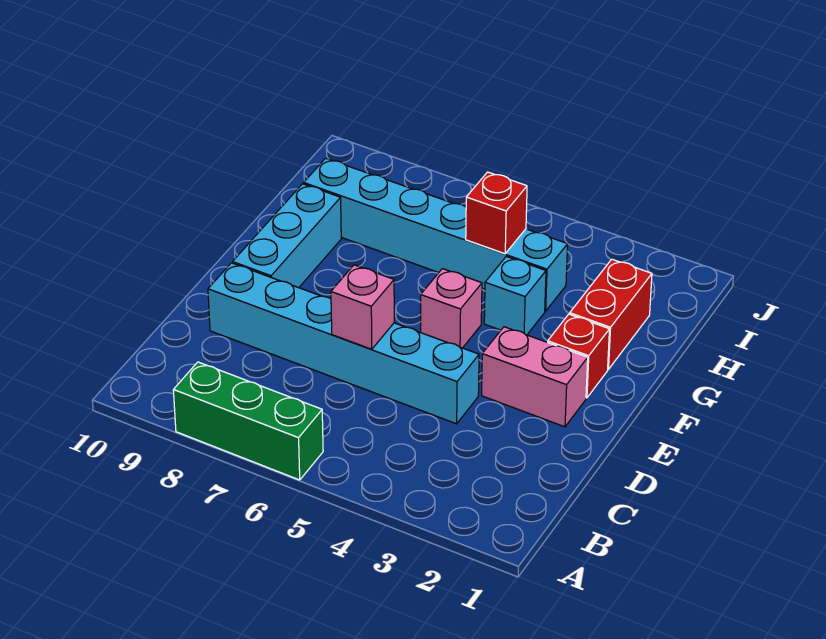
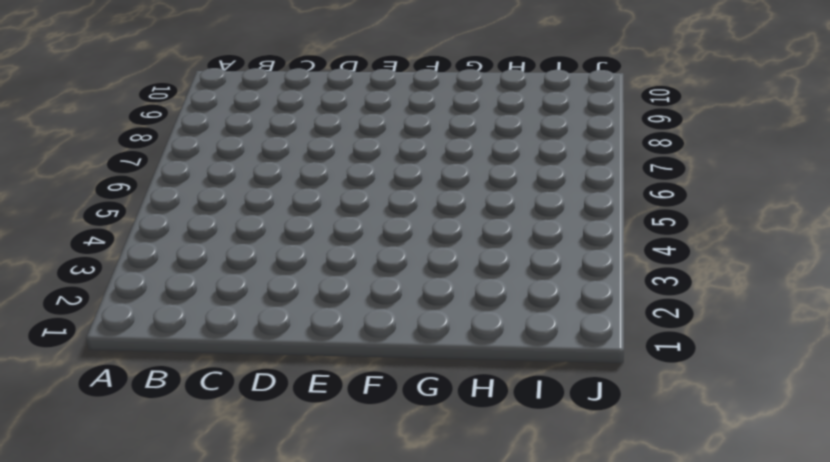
none -> green 1x3 brick [173,362,323,480]
none -> cyan 1x6 brick [208,263,479,424]

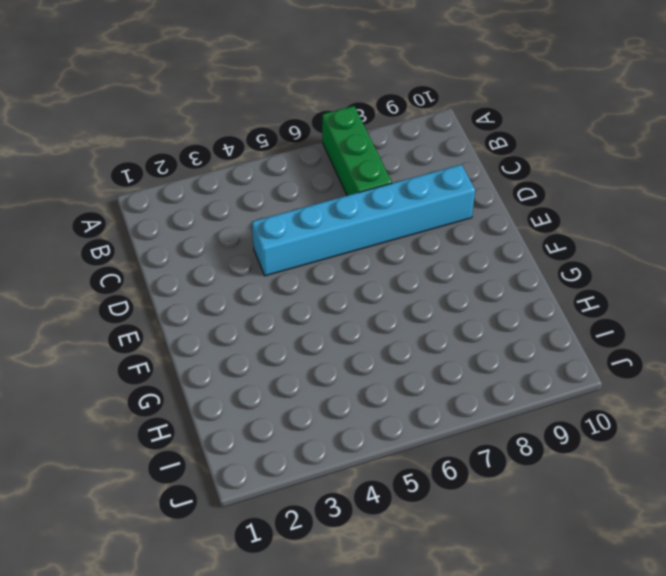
green 1x3 brick [322,106,392,196] -> green 1x3 brick turned to [173,362,323,480]
none -> pink 1x2 brick [482,327,588,427]
none -> cyan 1x3 brick [233,184,341,288]

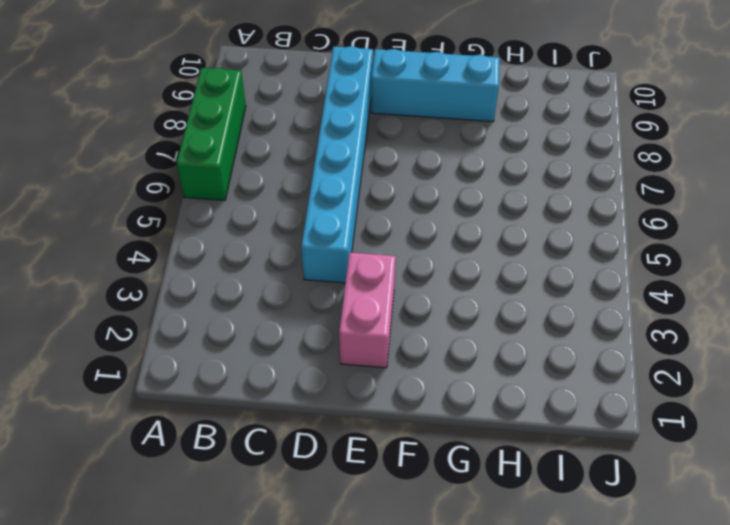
none -> red 1x1 brick [548,314,609,398]
none -> pink 1x1 brick [421,269,482,348]

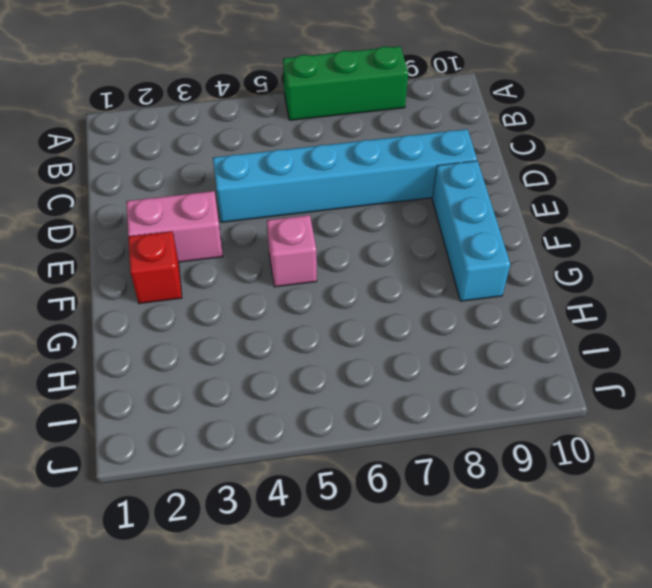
none -> red 1x2 brick [570,259,652,369]
none -> cyan 1x1 brick [484,256,546,335]

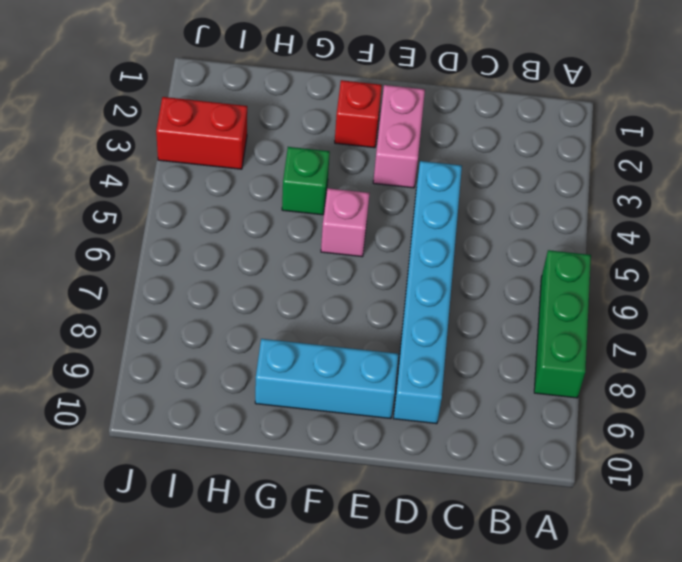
green 1x1 brick [282,147,330,215] -> cyan 1x1 brick [484,256,546,335]
red 1x2 brick [156,97,247,169] -> red 1x2 brick moved to [570,259,652,369]
none -> cyan 1x6 brick [304,158,568,311]
none -> pink 1x1 brick [331,265,394,349]

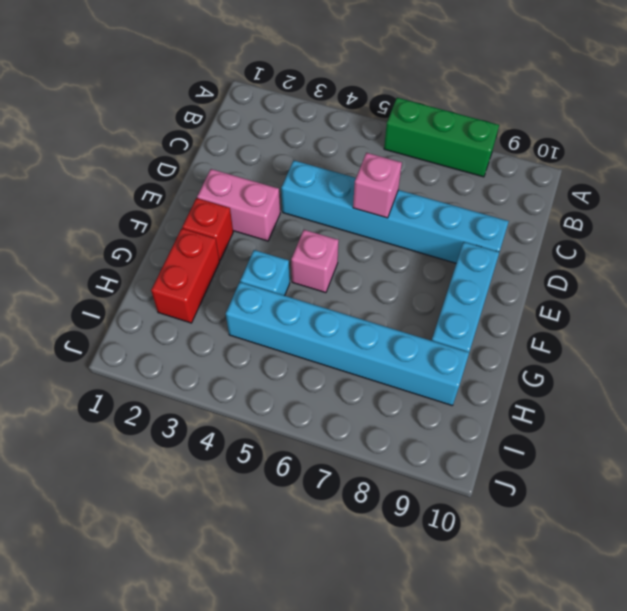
none -> red 1x1 brick [466,172,527,254]

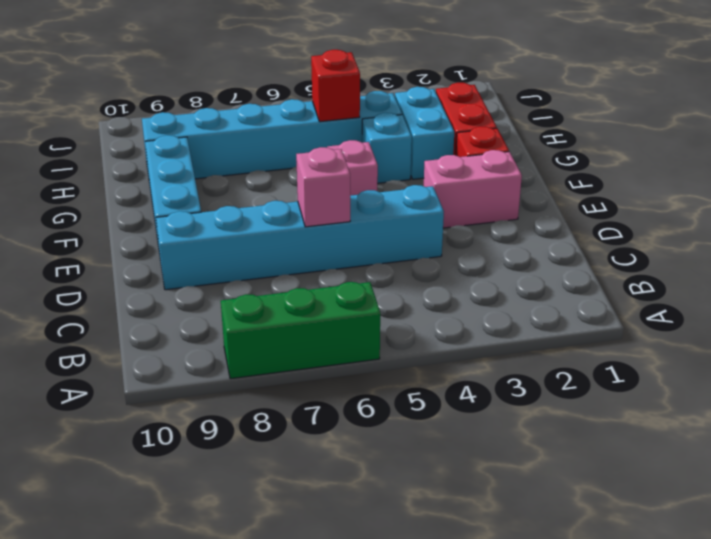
cyan 1x2 brick [395,87,454,179] -> none

